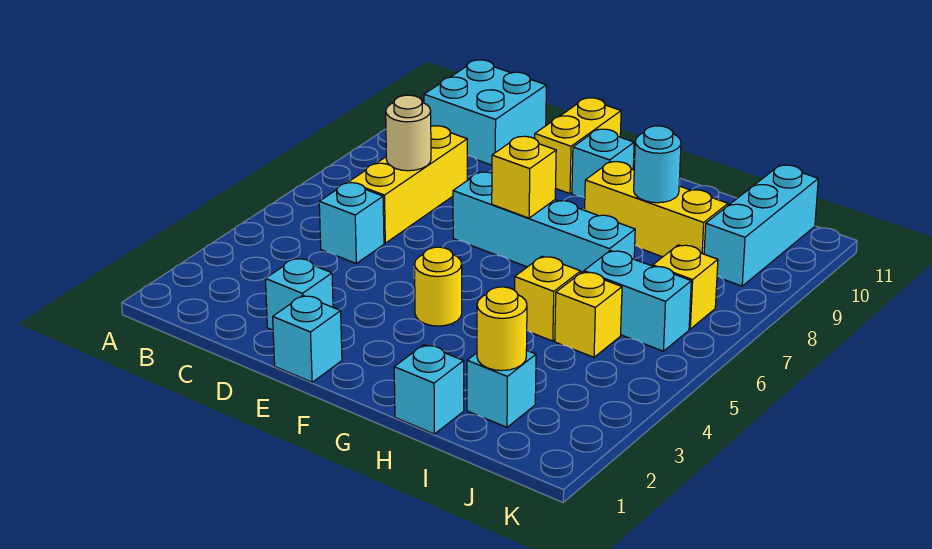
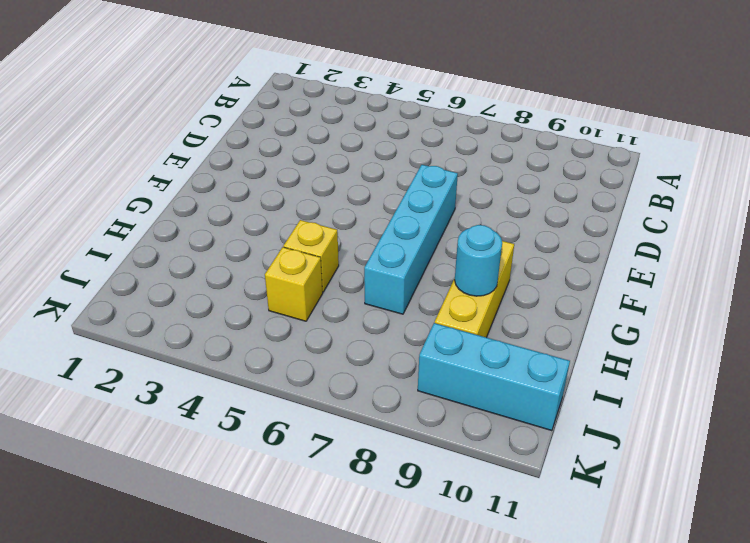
none -> cyan 2x2 brick [424,60,546,165]
none -> cyan 1x1 brick [319,183,384,263]
none -> yellow 1x3 brick [349,126,467,243]

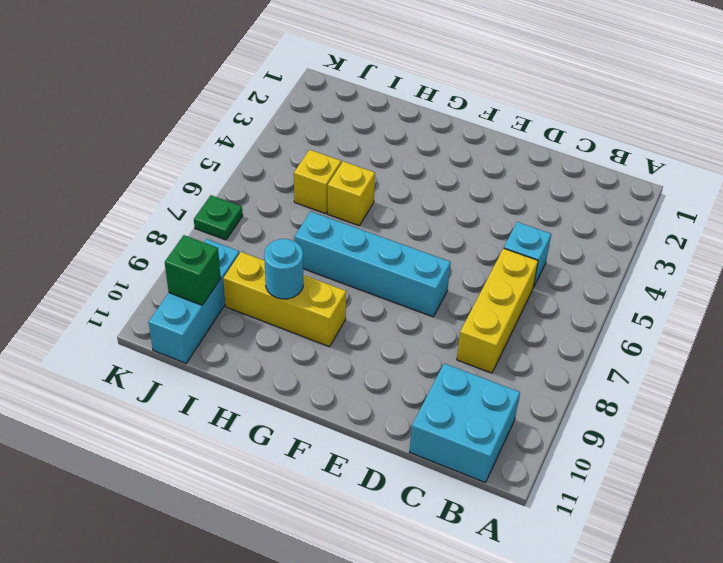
green 1x1 brick [165,235,221,305] -> none
green 1x1 plate [194,195,243,240] -> none
none -> cyan 1x1 brick [265,258,333,330]
none -> cyan 1x1 brick [273,296,342,382]
none -> yellow 1x2 brick [535,98,621,194]

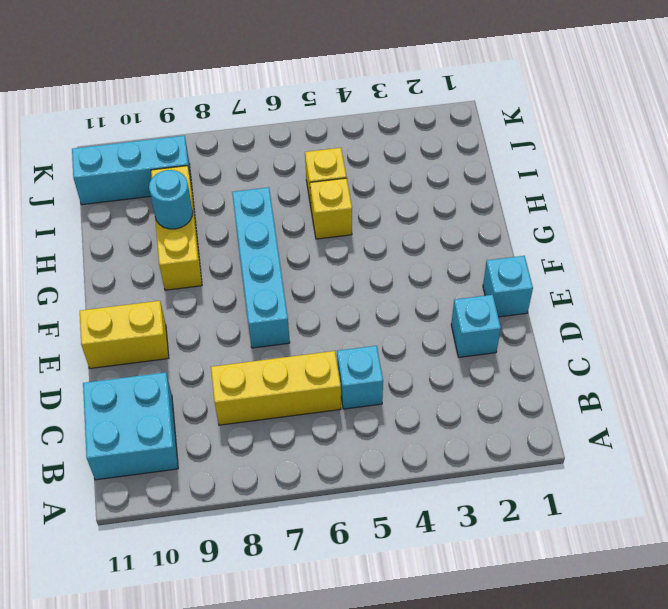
none -> yellow 1x1 round brick [415,247,462,326]
none -> cyan 1x1 brick [572,129,634,198]
none -> cyan 1x1 brick [394,345,464,434]

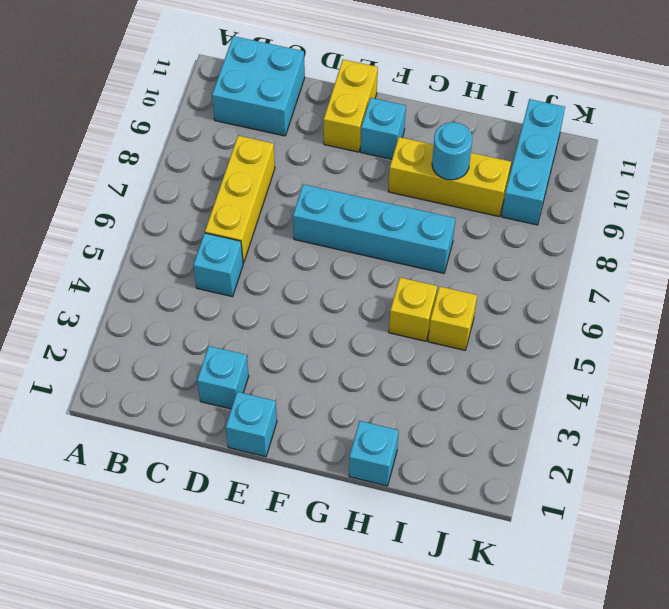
none -> yellow 1x1 round brick [415,247,462,326]
none -> cyan 1x1 brick [467,350,536,427]
none -> cyan 1x2 brick [584,251,691,351]

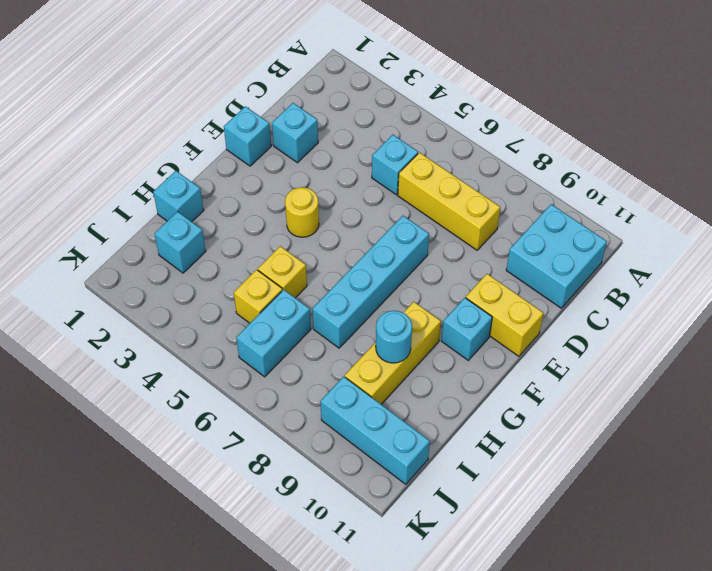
none -> yellow 1x1 brick [653,245,718,329]
none -> tan 1x1 round brick [386,95,431,171]
none -> yellow 1x1 brick [492,136,556,218]

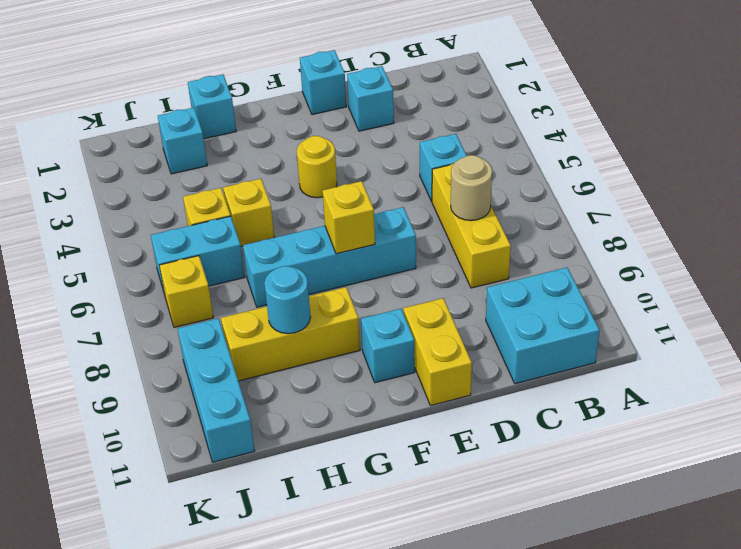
none -> yellow 1x1 round brick [477,287,527,371]

